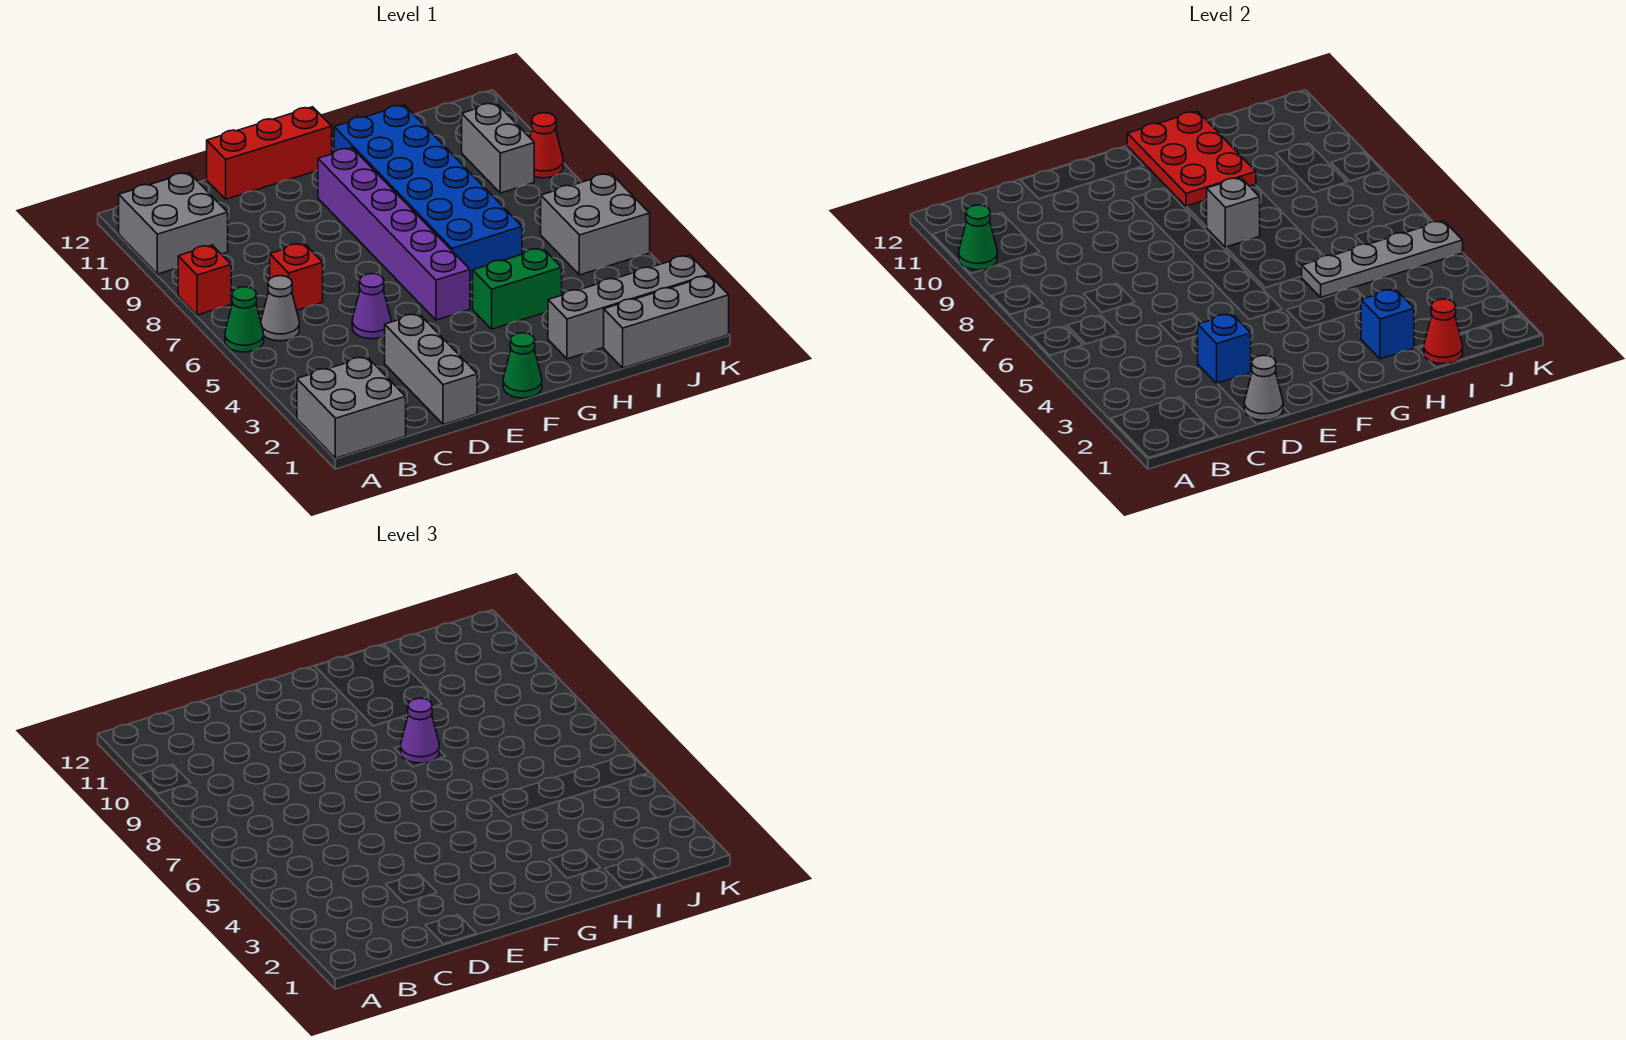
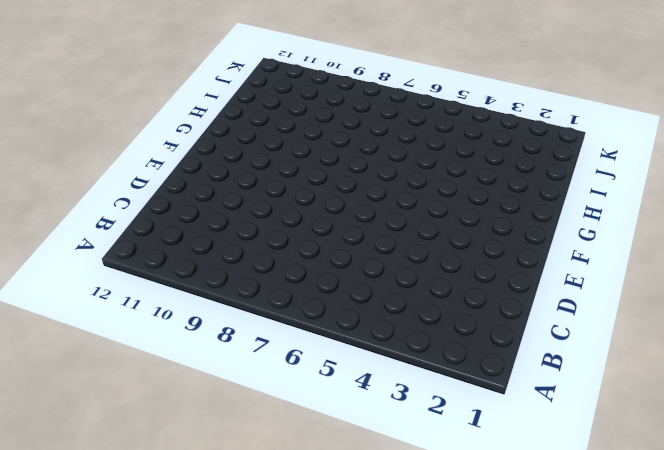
none -> grey 2x2 brick [297,357,406,458]
none -> green 1x1 cone [225,287,264,352]
none -> red 1x1 brick [178,245,231,315]

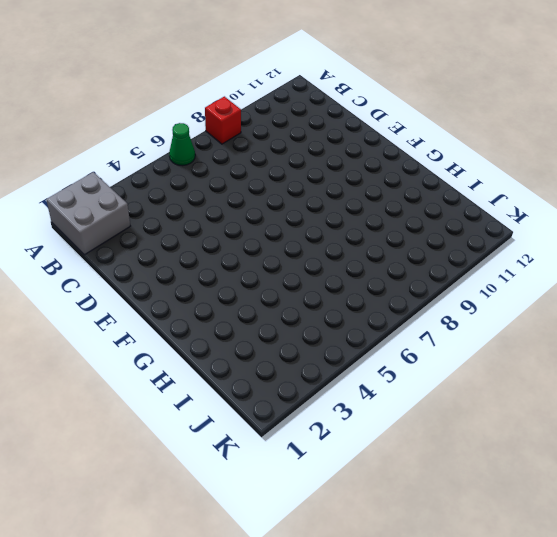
none -> grey 2x2 brick [119,172,228,274]
none -> grey 1x1 cone [261,276,299,341]
none -> red 1x1 brick [270,243,323,310]

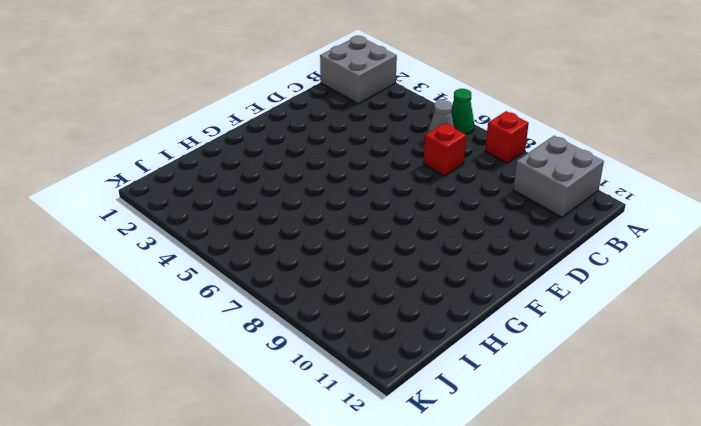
none -> grey 1x3 brick [385,314,477,425]
none -> purple 1x1 cone [352,274,391,339]
none -> red 1x3 brick [207,107,332,199]

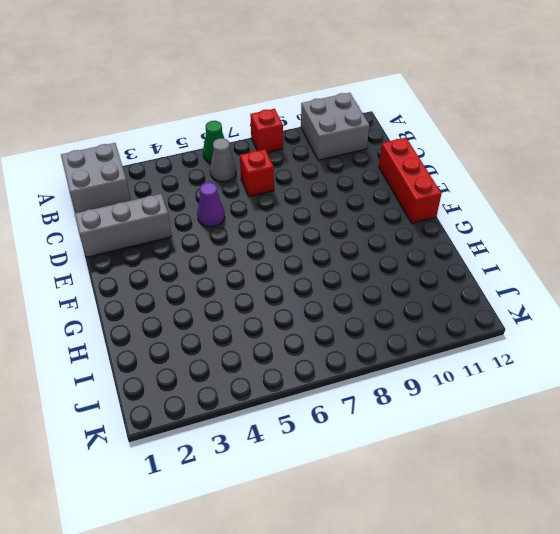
none -> green 1x1 cone [503,333,542,398]
none -> purple 1x6 brick [318,148,470,320]
none -> green 1x2 brick [473,248,562,329]

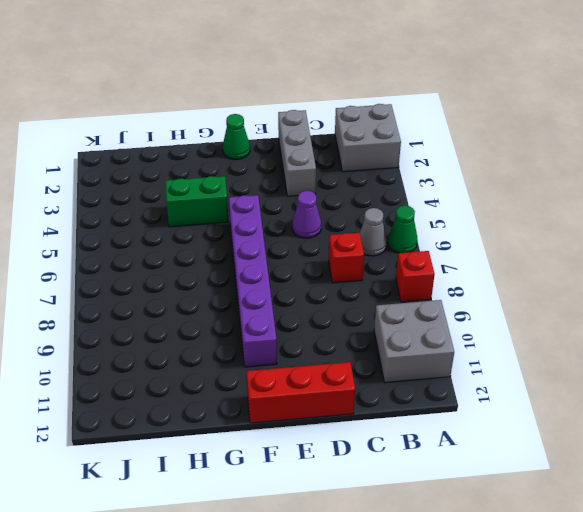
none -> blue 2x6 brick [334,105,522,283]
none -> grey 1x4 brick [548,255,709,359]
none -> grey 1x3 brick [604,276,729,368]

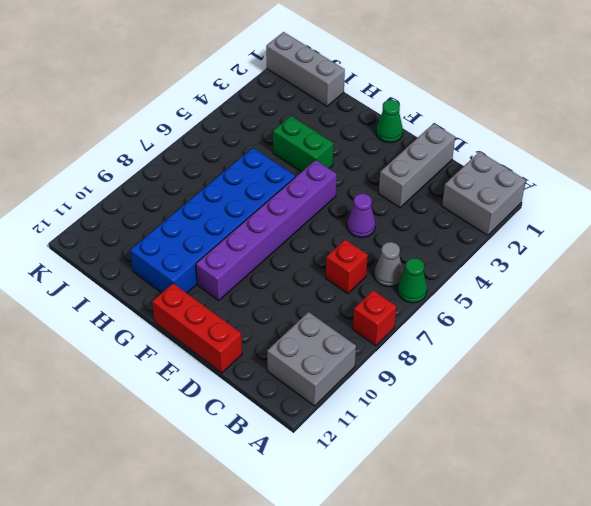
none -> grey 1x4 brick [548,255,709,359]
none -> grey 2x2 brick [541,173,650,275]
none -> grey 1x2 brick [462,103,534,193]

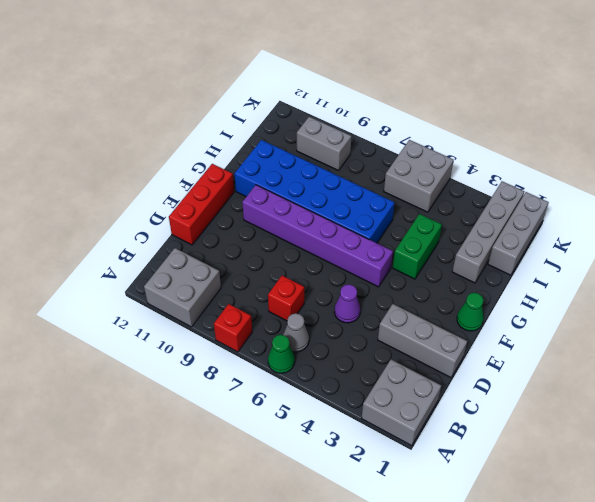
none -> red 1x1 cone [530,113,563,178]
none -> green 1x1 cone [959,205,997,270]
none -> grey 1x1 cone [1244,355,1283,420]

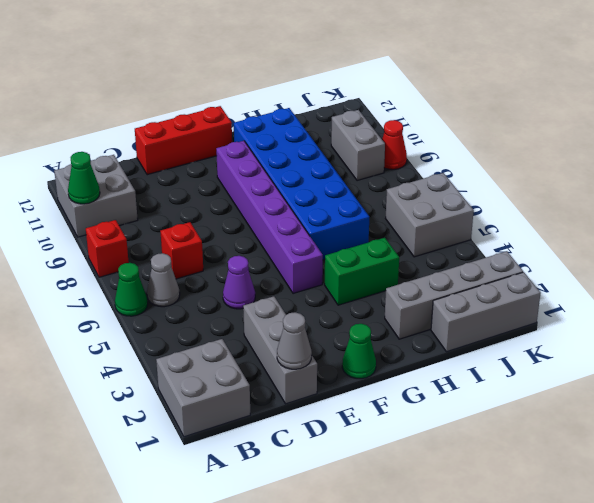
none -> blue 1x1 brick [1198,314,1251,383]
none -> grey 1x1 brick [1207,177,1260,247]
none -> red 2x3 plate [1127,111,1256,206]

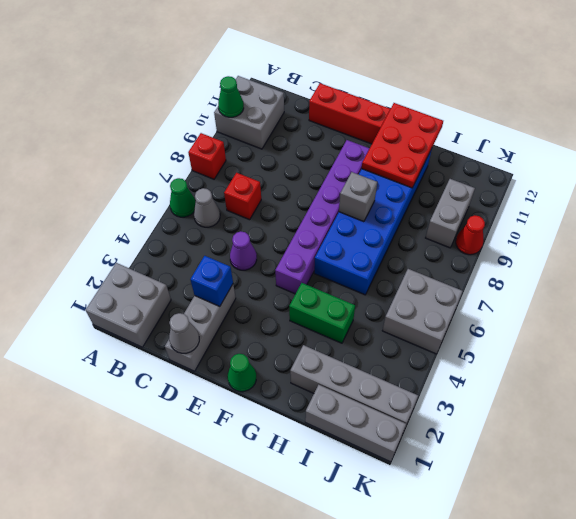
none -> blue 1x1 brick [1361,289,1414,359]
none -> grey 1x4 plate [1301,221,1463,297]
none -> red 1x1 cone [1424,299,1463,364]

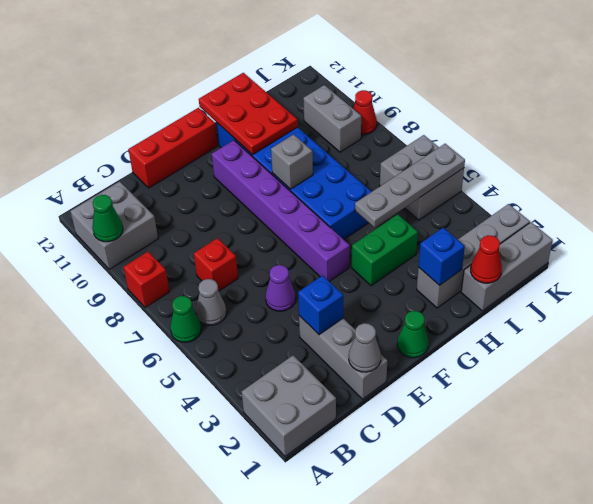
none -> purple 1x1 cone [401,698,439,763]

